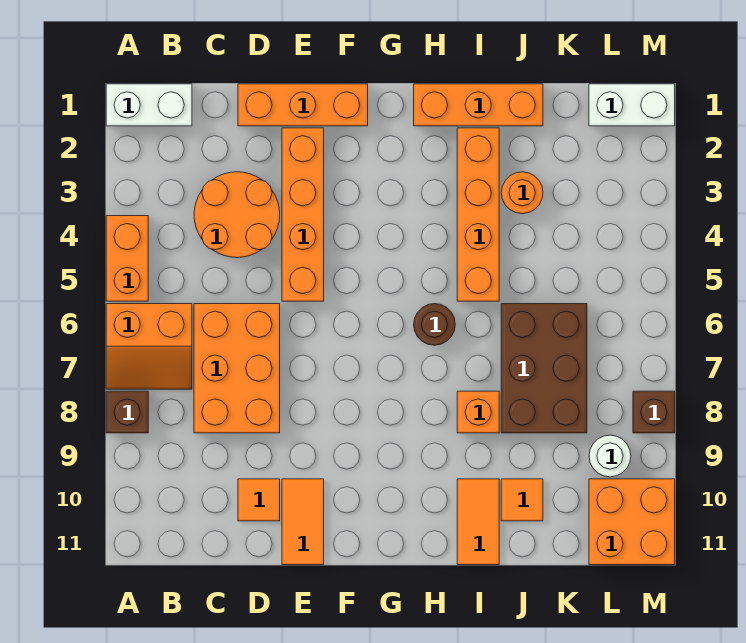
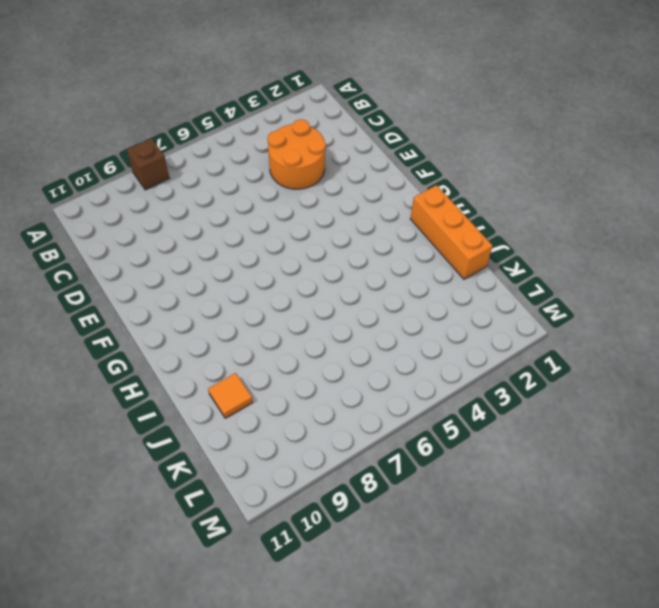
none -> white 1x2 brick [106,84,192,126]
none -> orange 1x2 brick [106,216,148,301]
none -> orange 2x2 slope [106,304,192,389]

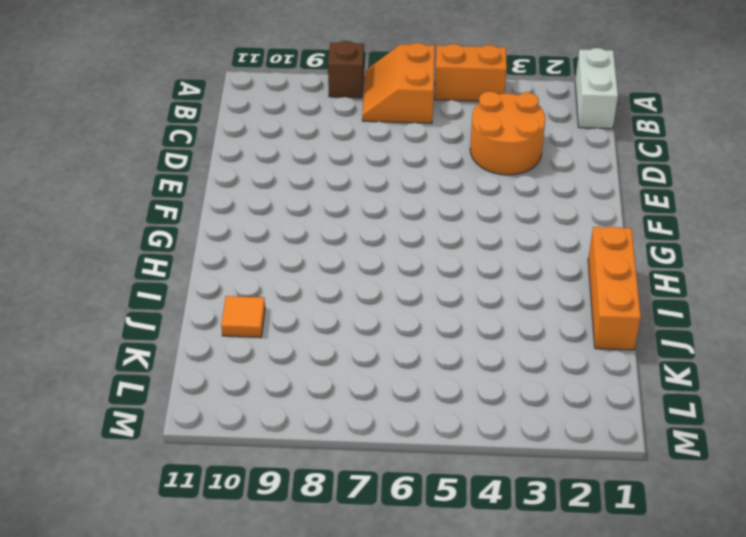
none -> orange 2x3 brick [194,304,280,433]
none -> orange 1x3 brick [238,84,368,126]
none -> orange 1x1 tile [238,479,280,521]

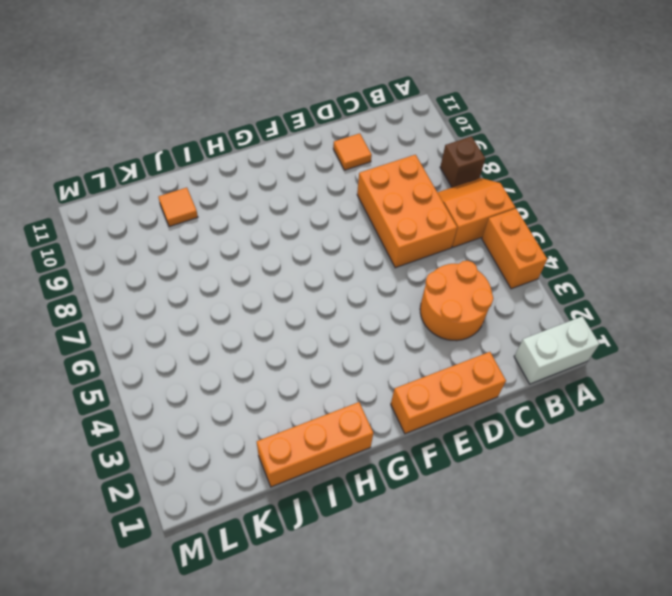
none -> orange 1x4 brick [282,128,324,301]
none -> orange 1x2 tile [282,479,324,565]
none -> brown 1x1 round brick [414,304,455,345]

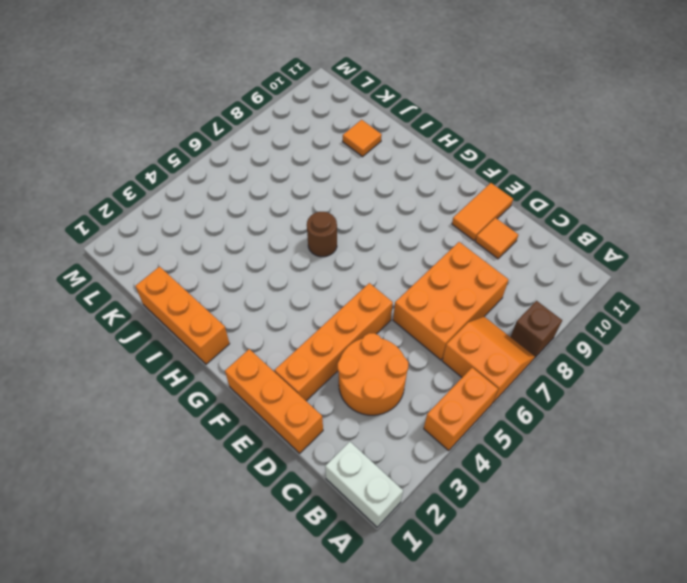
none -> orange 1x4 brick [457,128,499,301]
none -> orange 1x1 brick [457,391,499,433]
none -> orange 1x2 tile [457,479,499,565]

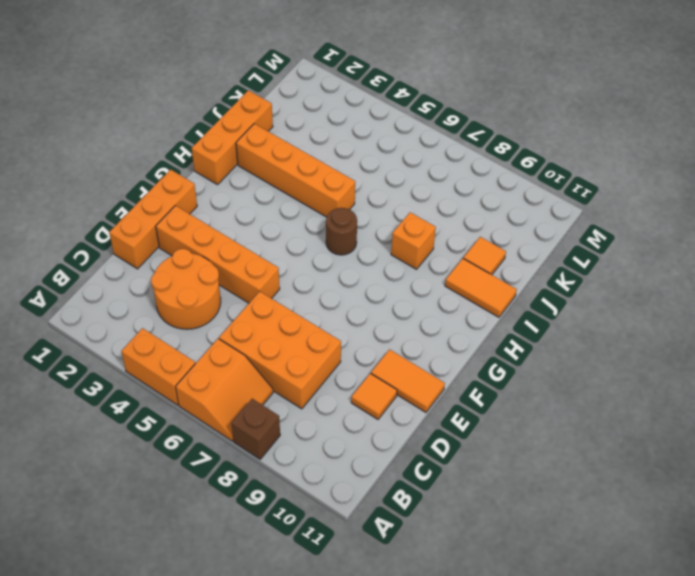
none -> white 1x2 brick [106,84,192,126]
none -> orange 1x1 round brick [501,172,543,214]
none -> brown 2x3 brick [501,304,587,433]

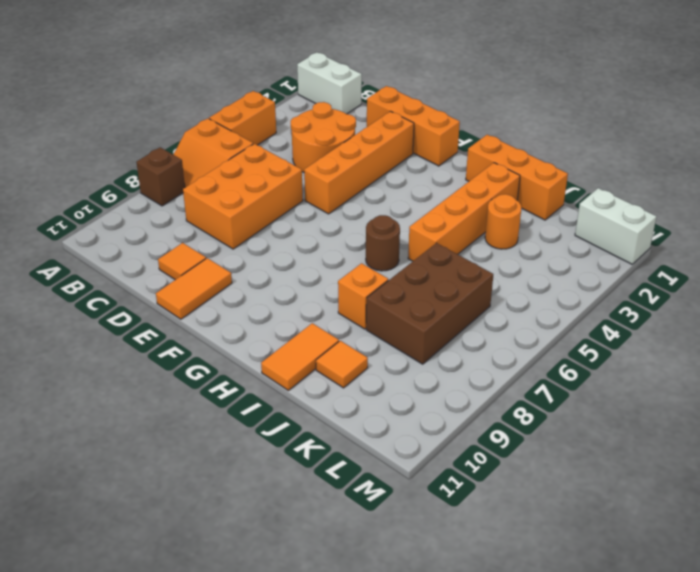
none -> white 1x1 round brick [589,435,631,477]
none -> orange 2x2 brick [589,479,675,565]
none -> brown 1x1 brick [633,391,675,433]

